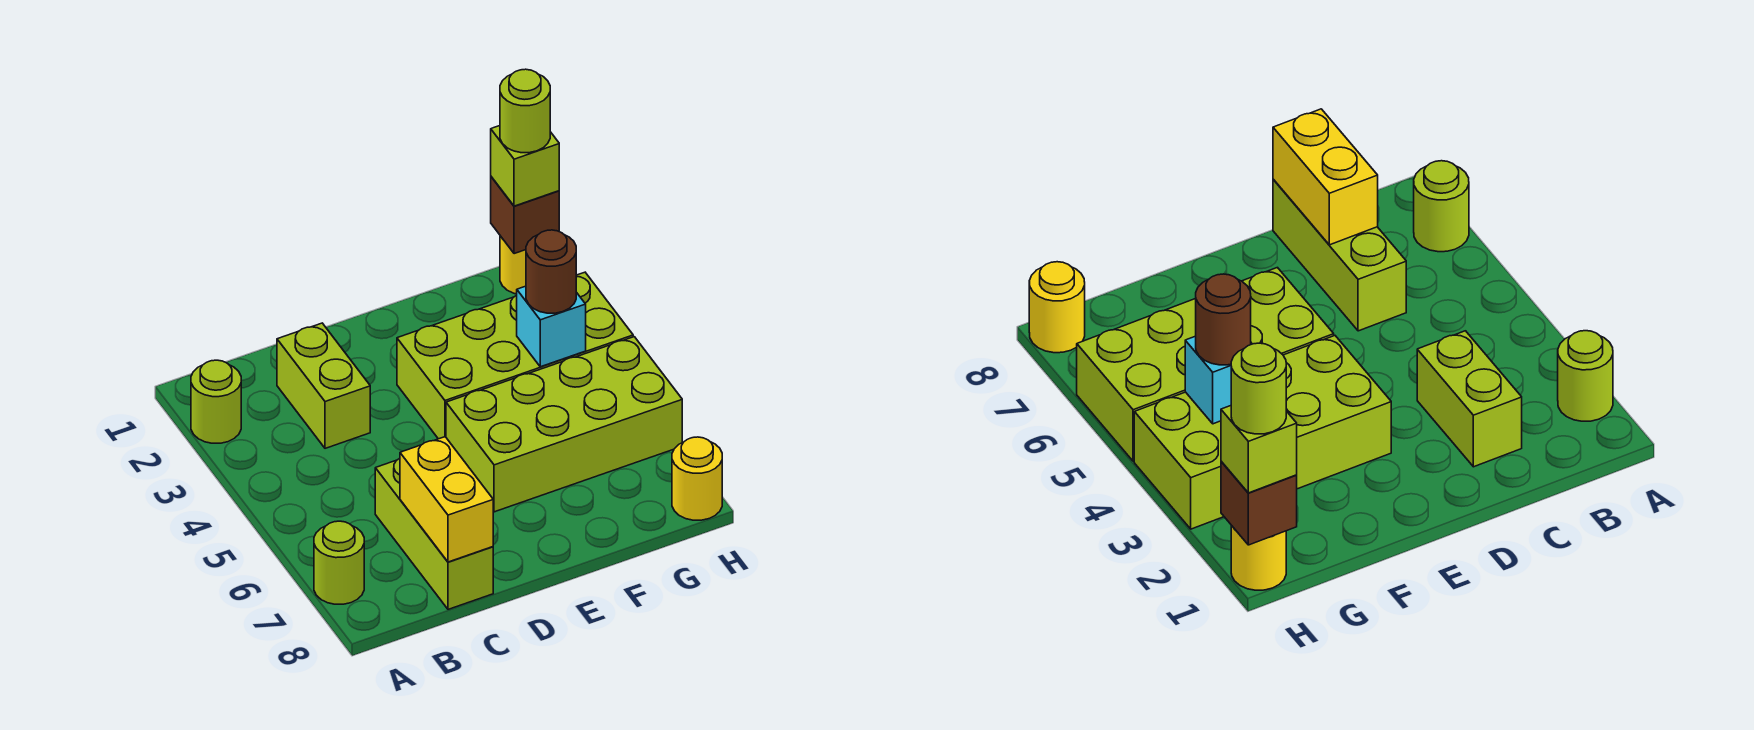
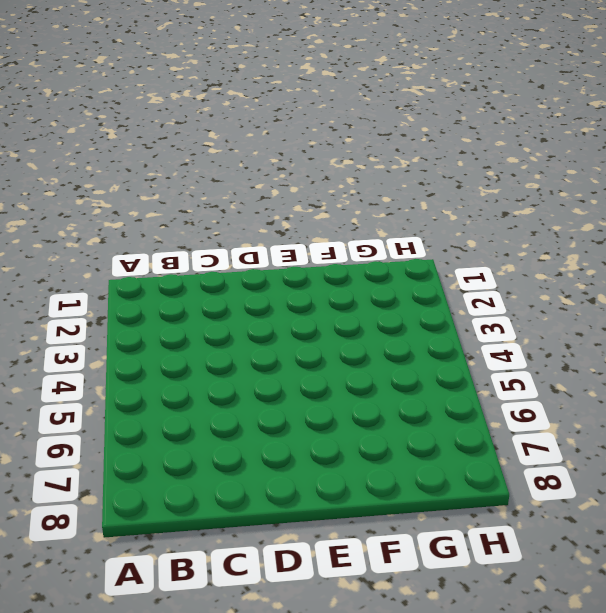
none -> lime 1x1 round brick [191,360,241,443]
none -> lime 1x1 round brick [314,521,364,604]
none -> lime 1x2 brick [277,323,370,448]

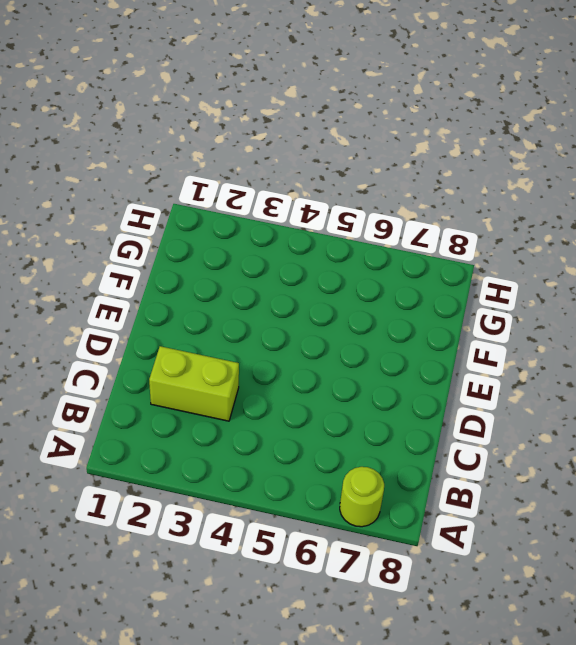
none -> lime 1x1 round brick [191,360,241,443]
none -> lime 1x3 brick [375,458,493,609]
none -> lime 2x4 brick [397,272,633,439]

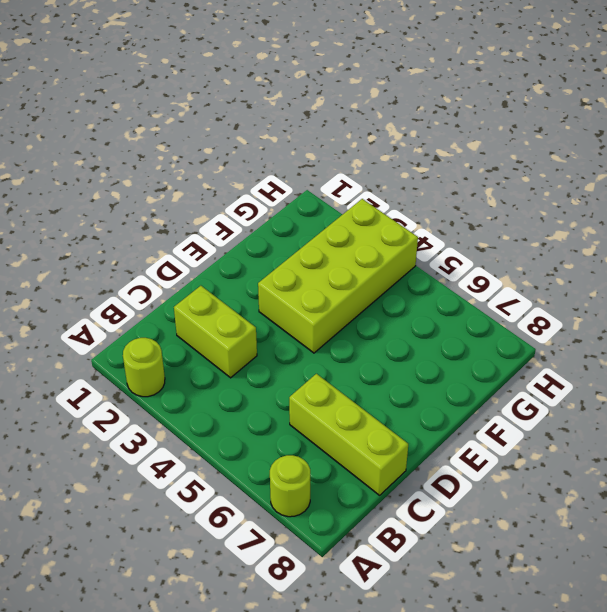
none -> lime 2x4 brick [446,337,682,512]
none -> yellow 1x1 round brick [500,236,526,294]
none -> yellow 1x1 round brick [672,437,722,520]

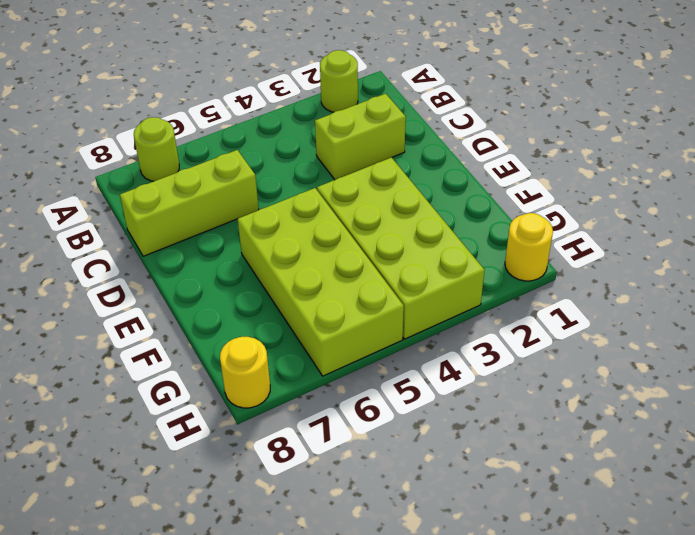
none -> yellow 1x2 brick [400,437,493,562]
none -> cyan 1x1 brick [517,286,586,367]
none -> brown 1x1 brick [491,177,559,254]

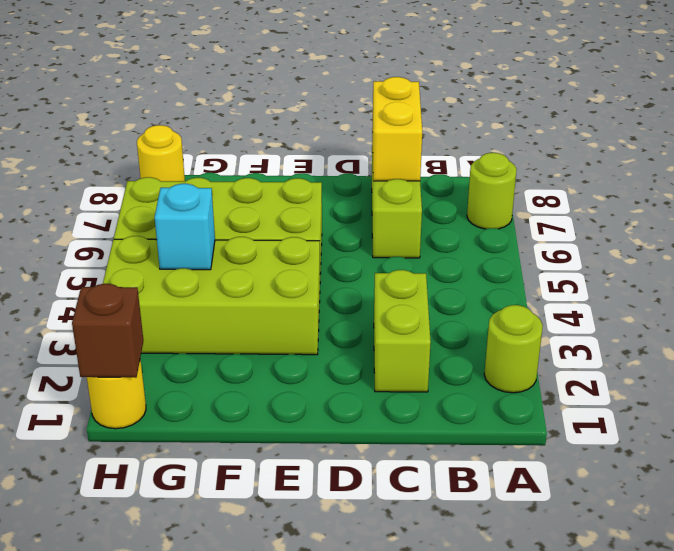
none -> brown 1x1 round brick [526,230,576,313]
none -> lime 1x1 brick [491,126,559,206]
none -> lime 1x1 round brick [500,69,550,153]

